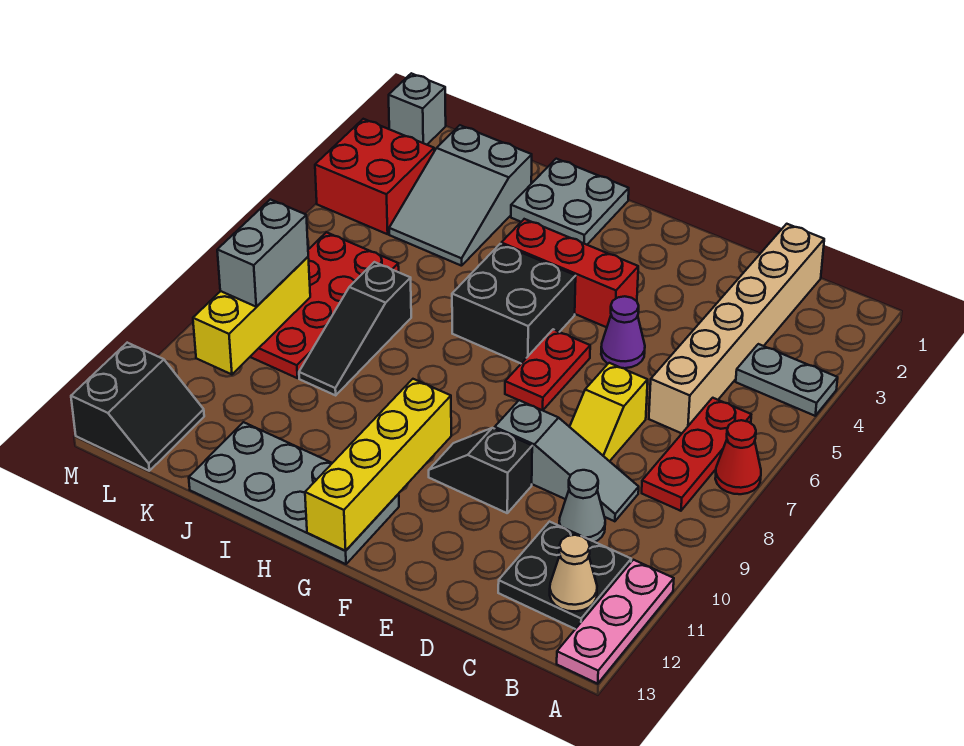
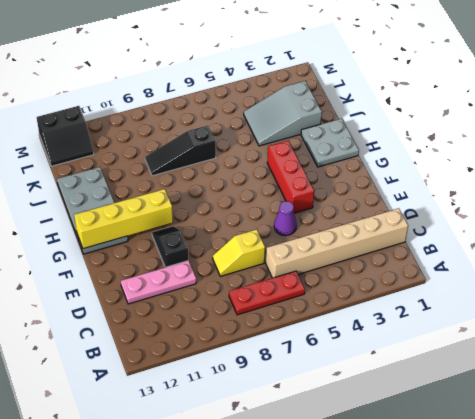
pink 1x3 plate [121,261,196,304] -> pink 1x3 plate moved to [557,560,674,684]
none -> grey 1x2 plate [736,344,838,416]
none -> red 1x1 cone [715,420,761,494]
none -> black 2x2 plate [498,522,631,629]

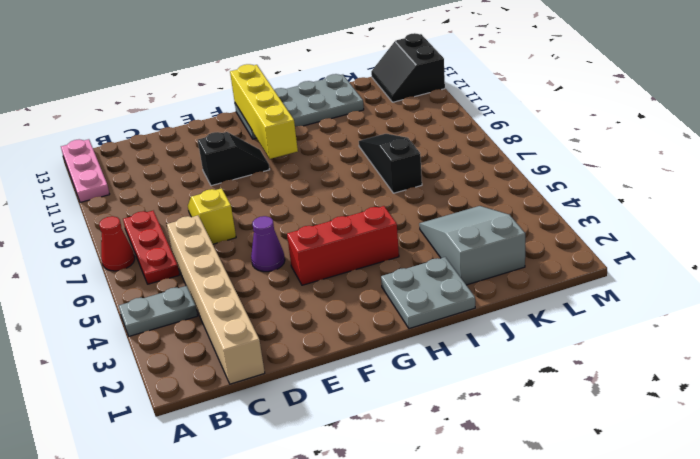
none -> black 2x2 plate [498,522,631,629]
none -> grey 1x3 slope [495,400,639,521]
none -> grey 1x1 cone [559,470,605,542]

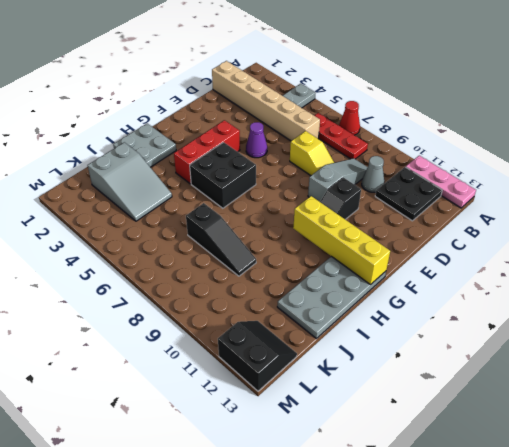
none -> red 1x2 plate [505,329,590,410]
none -> red 2x4 plate [250,232,399,378]
none -> red 2x2 brick [315,119,434,234]

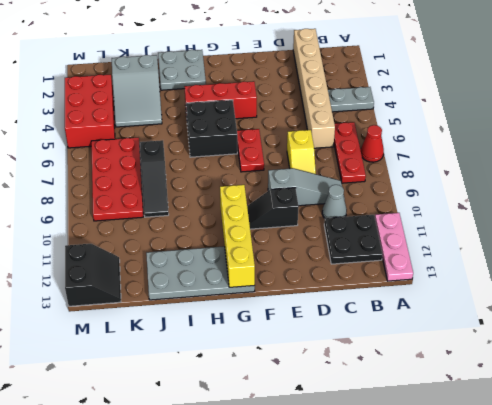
red 2x3 brick [65,74,115,148] -> red 2x2 brick [315,119,434,234]
none -> purple 1x1 cone [601,296,645,368]
none -> grey 1x1 brick [389,73,446,145]
none -> tan 1x1 cone [550,535,597,611]

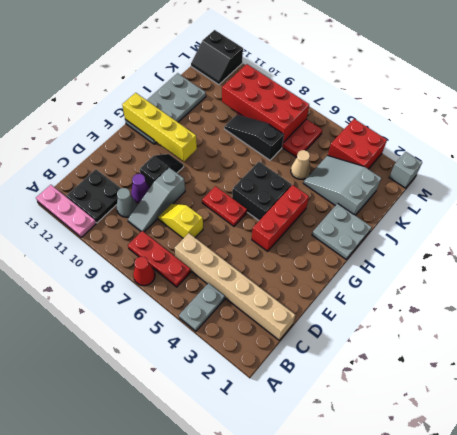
purple 1x1 cone [131,174,150,203] -> purple 1x1 cone moved to [601,296,645,368]
tan 1x1 cone [291,150,311,179] -> tan 1x1 cone moved to [550,535,597,611]
red 2x4 brick [222,64,309,143] -> yellow 1x3 brick [193,257,310,374]
none -> grey 1x2 brick [217,199,308,307]

